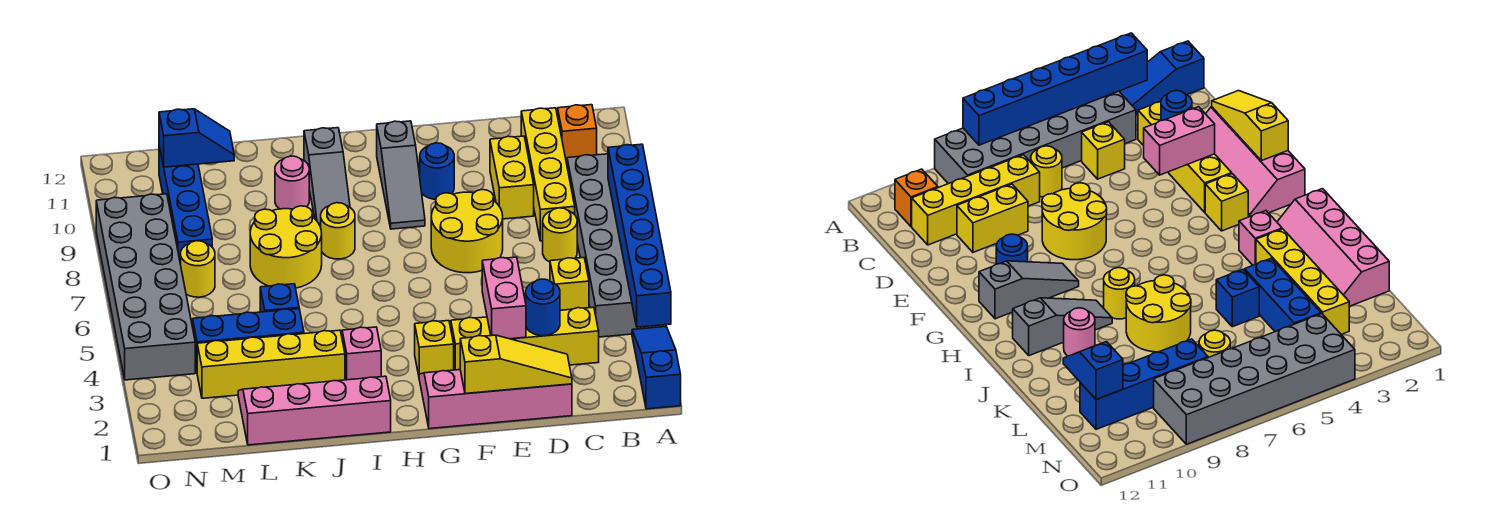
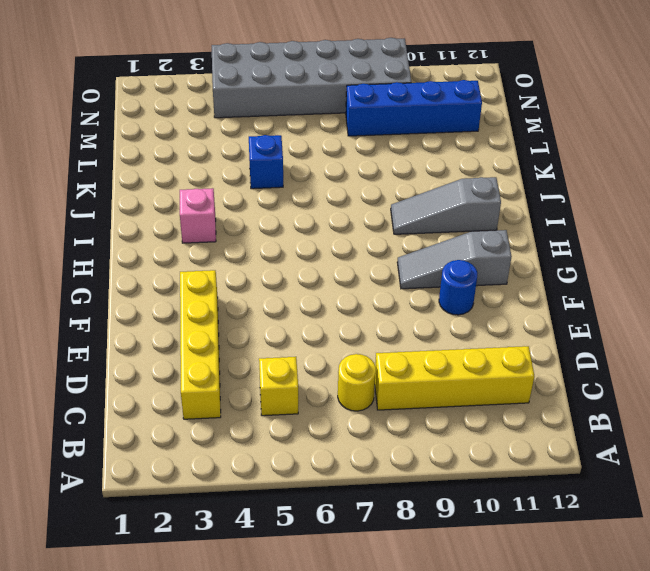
none -> blue 1x3 slope [632,326,681,409]
none -> grey 2x6 brick [567,154,666,337]
none -> orange 1x1 brick [558,105,597,163]
none -> pink 2x4 slope [419,370,572,429]

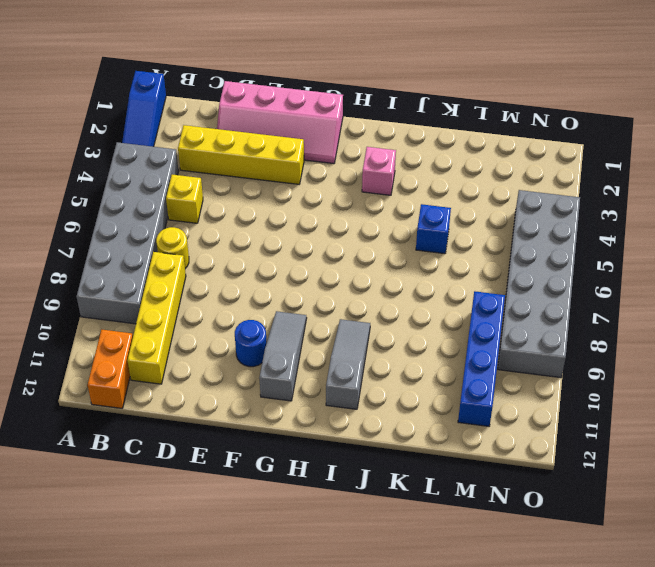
orange 1x2 brick [87,329,133,408] -> orange 1x1 brick [558,105,597,163]
none -> yellow 1x2 brick [490,136,534,219]
none -> yellow 2x2 round brick [431,190,503,273]
none -> yellow 1x1 brick [415,321,454,375]
none -> pink 2x4 slope [238,376,391,445]

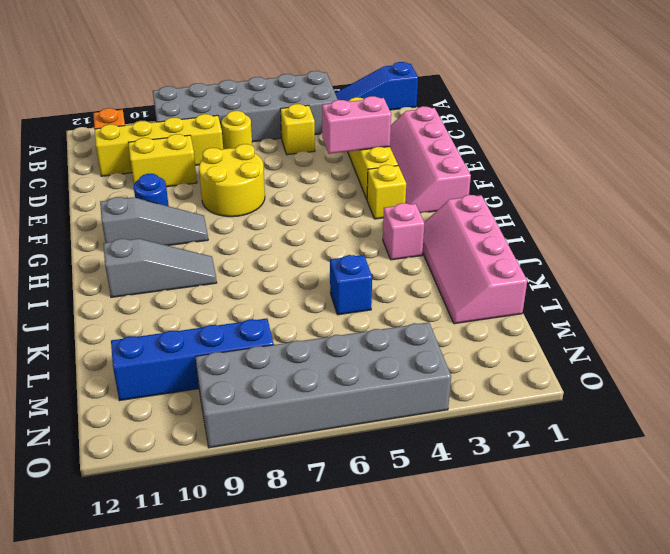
none -> yellow 1x1 round brick [321,203,355,259]
none -> yellow 1x4 brick [197,330,345,398]
none -> yellow 2x2 round brick [250,206,322,288]
none -> pink 1x1 round brick [275,156,309,209]

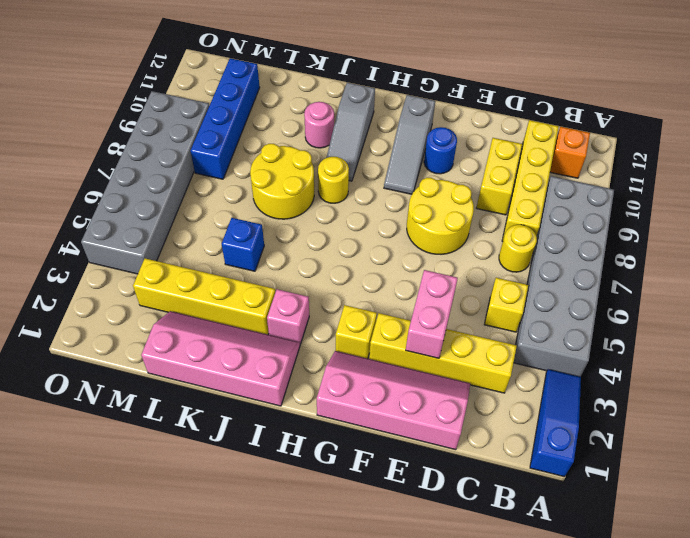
none -> blue 1x3 brick [193,309,304,370]
none -> yellow 1x1 round brick [181,241,215,297]
none -> blue 1x6 brick [608,144,671,327]
none -> yellow 1x3 slope [460,335,572,394]

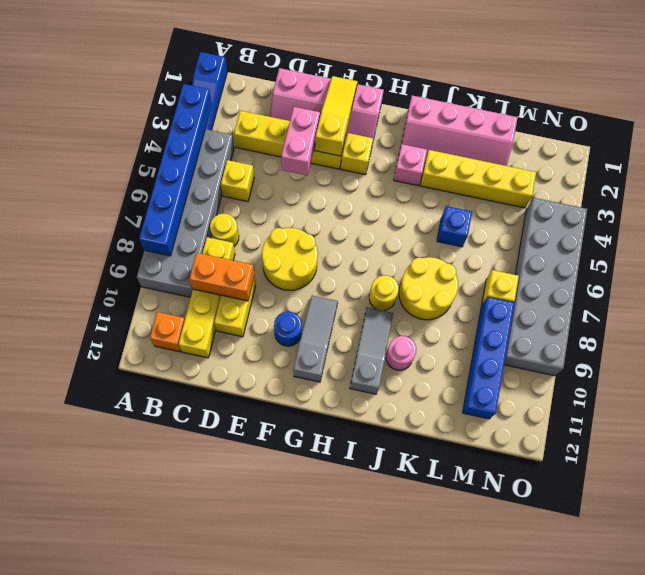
orange 1x2 brick [189,253,254,301] -> none
yellow 1x3 slope [315,76,358,156] -> yellow 1x3 slope turned to [460,335,572,394]
yellow 1x1 brick [482,270,519,304] -> yellow 1x1 round brick [181,241,215,297]
none -> blue 1x3 brick [193,309,304,370]
none -> blue 1x1 round brick [526,279,560,336]
none -> blue 1x2 slope [159,109,234,167]

